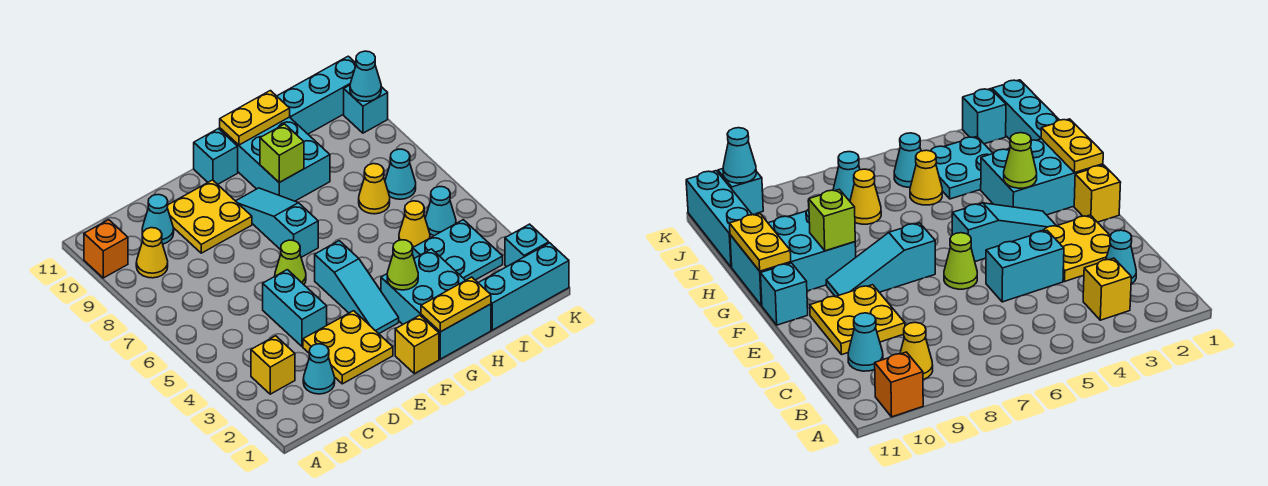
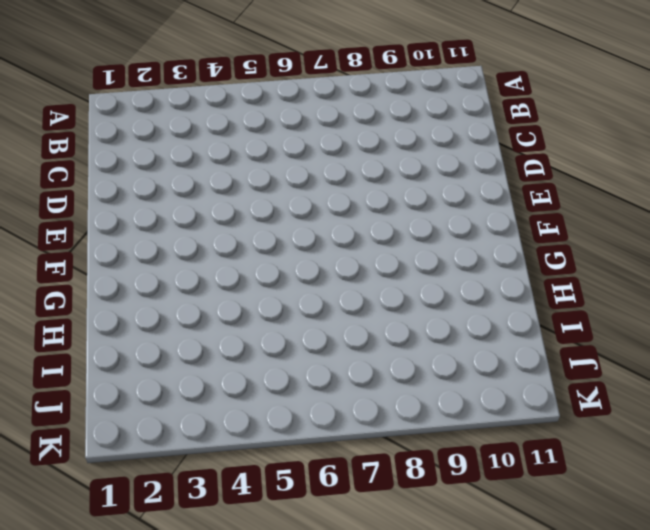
none -> orange 1x1 brick [84,220,128,278]
none -> yellow 1x1 brick [251,336,295,394]
none -> yellow 1x1 cone [136,228,168,278]

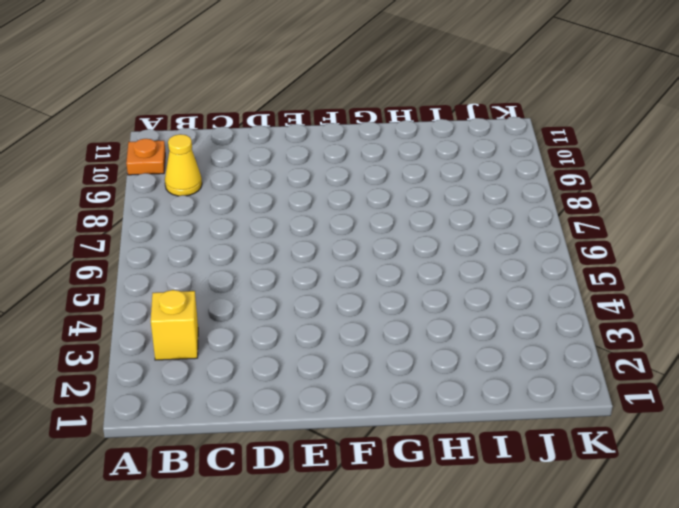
orange 1x1 plate [126,139,165,175] -> orange 1x1 brick [84,220,128,278]
none -> cyan 1x1 cone [303,344,335,394]
none -> cyan 1x1 cone [142,195,174,244]
none -> yellow 2x2 plate [303,311,393,384]

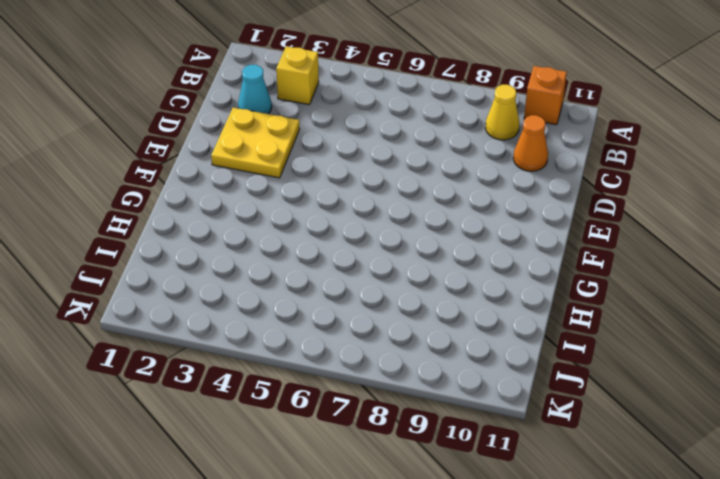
orange 1x1 cone [513,115,548,171] -> cyan 1x1 cone [142,195,174,244]
none -> cyan 1x2 brick [263,270,327,347]
none -> yellow 2x2 plate [167,180,252,253]
none -> lime 1x1 cone [275,240,306,284]

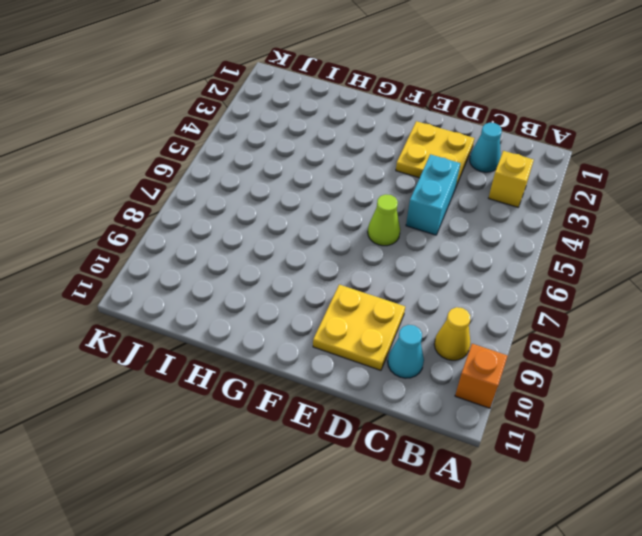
none -> yellow 1x1 brick [395,315,439,374]
none -> cyan 1x3 slope [315,241,399,334]
none -> cyan 1x3 slope [236,188,318,257]

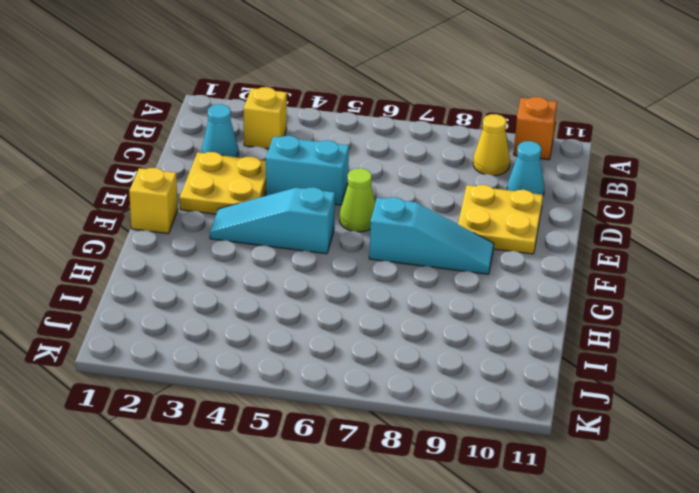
none -> cyan 1x1 brick [194,129,238,184]
none -> cyan 2x3 brick [381,249,491,359]
none -> cyan 2x3 brick [220,117,330,201]

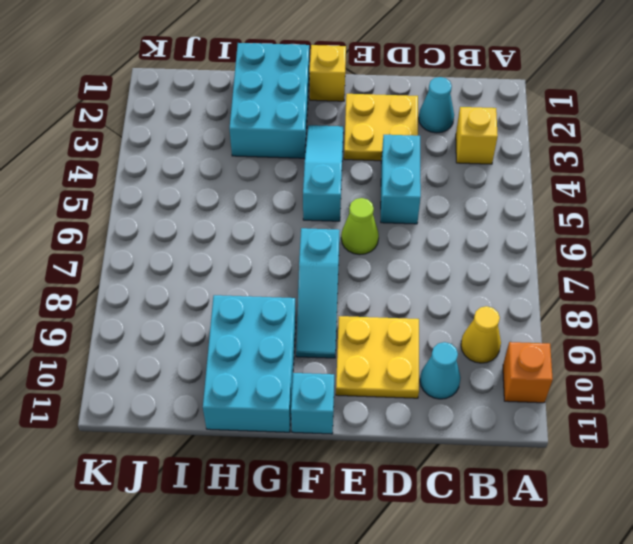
none -> cyan 1x3 brick [478,243,569,330]
none -> cyan 2x2 plate [413,220,503,280]
none -> yellow 1x1 cone [399,201,430,247]

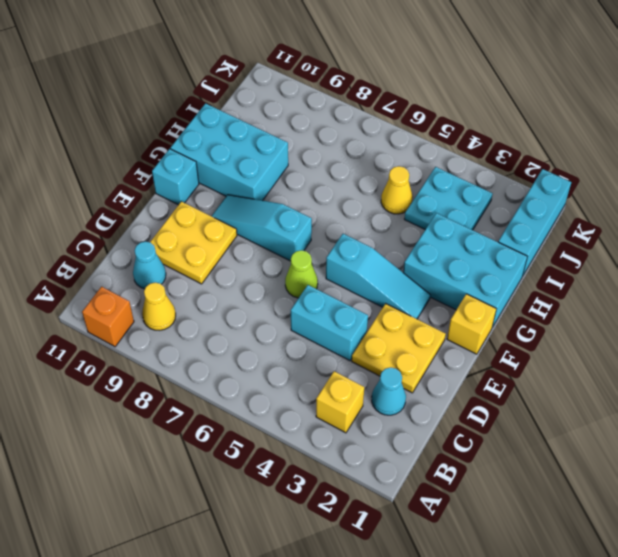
none -> yellow 1x1 cone [359,164,390,214]
none -> cyan 1x3 brick [277,56,356,134]
none -> cyan 1x1 cone [425,187,456,236]

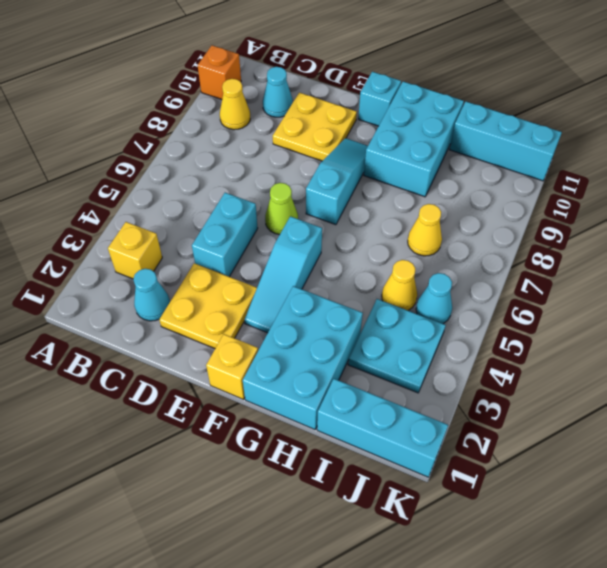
none -> cyan 1x1 cone [385,149,416,199]
none -> cyan 1x1 brick [505,224,549,266]
none -> cyan 1x1 brick [344,85,388,133]

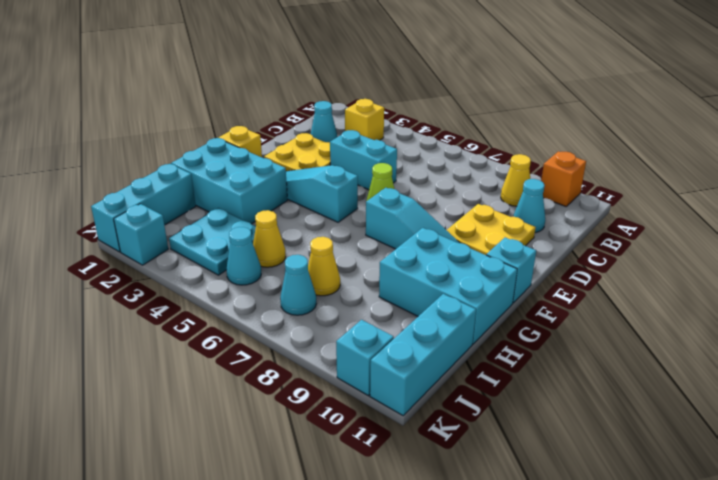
none -> yellow 1x2 plate [421,277,491,332]
none -> lime 1x1 cone [387,240,418,290]
none -> lime 1x1 brick [260,124,304,182]

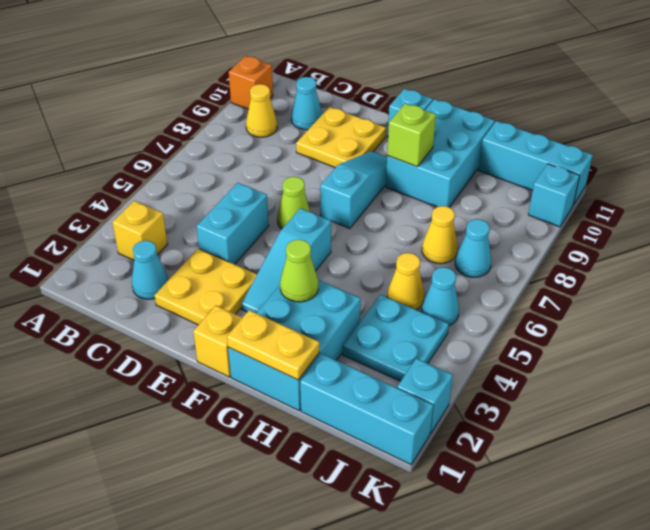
none -> yellow 1x2 plate [220,91,290,145]
none -> cyan 1x1 cone [350,51,381,101]

